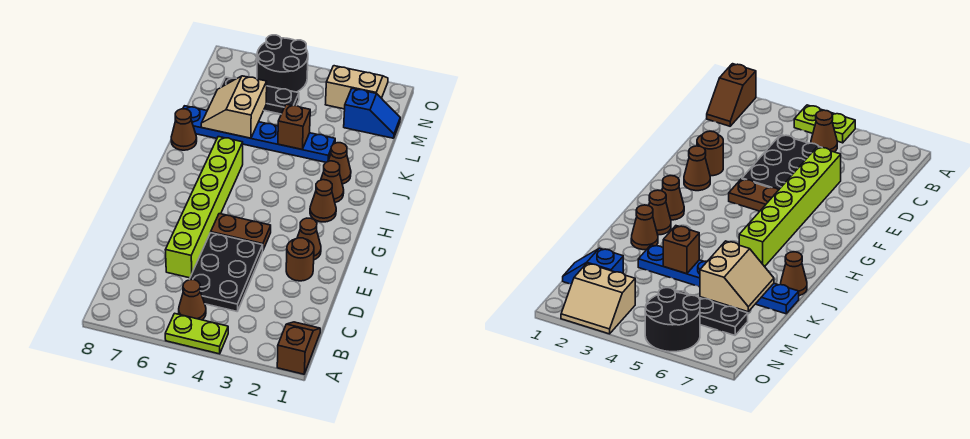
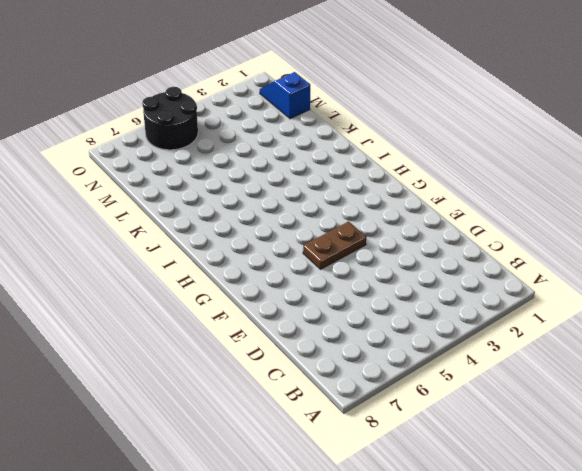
blue 1x2 slope [260,72,310,119] -> blue 1x2 slope turned to [344,88,400,138]
none -> brown 1x2 slope [277,322,320,374]
none -> lime 1x2 plate [165,313,228,354]
none -> brown 1x1 cone [179,280,206,320]

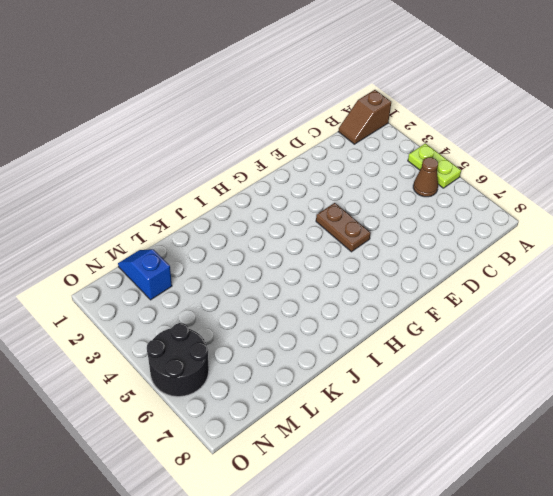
none -> black 2x3 plate [190,233,263,311]
none -> lime 1x6 brick [166,137,243,278]
none -> brown 1x1 round brick [286,238,314,281]

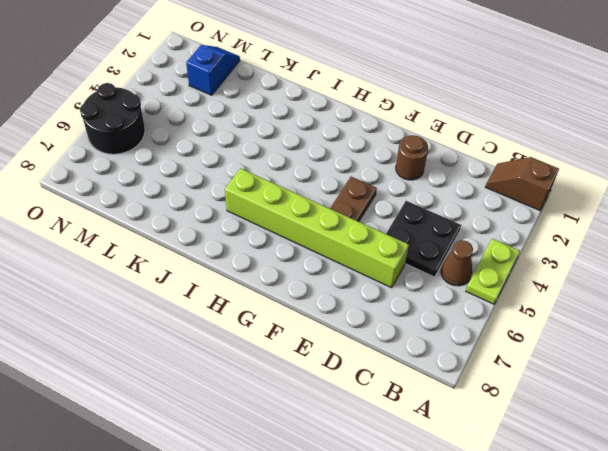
black 2x2 plate [386,201,461,277] -> black 2x3 plate [190,233,263,311]
none -> brown 1x1 cone [297,218,321,260]
none -> brown 1x1 cone [310,180,336,222]
none -> brown 1x1 cone [321,161,344,203]

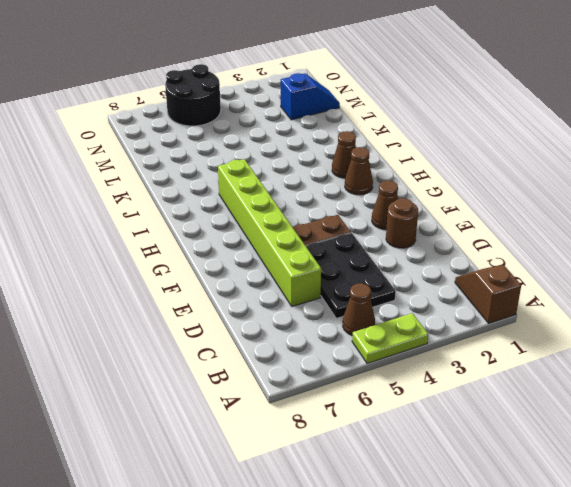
none -> brown 1x1 cone [328,143,351,184]
none -> brown 1x1 cone [171,109,197,150]
none -> blue 1x6 plate [183,106,335,162]

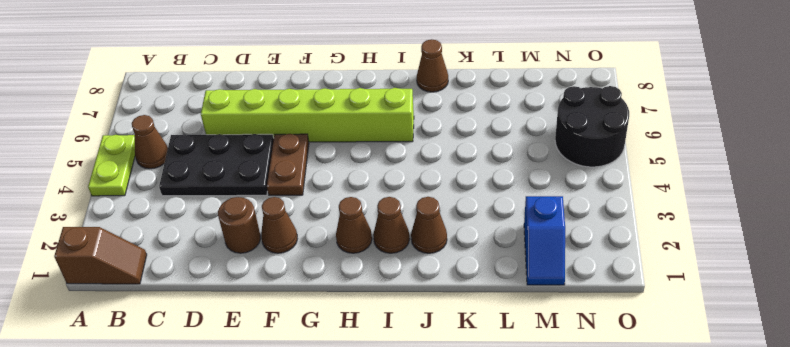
none -> blue 1x6 plate [183,106,335,162]
none -> black 1x3 plate [221,77,299,114]
none -> tan 2x2 slope [325,66,388,109]

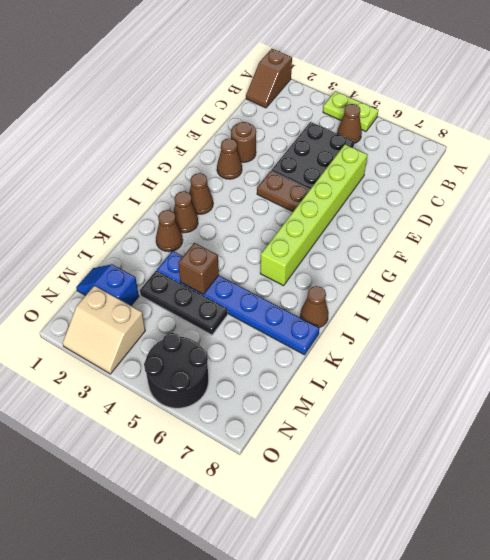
black 1x3 plate [140,271,228,335] -> black 1x3 plate moved to [221,77,299,114]
none -> tan 2x2 slope [201,76,267,138]

